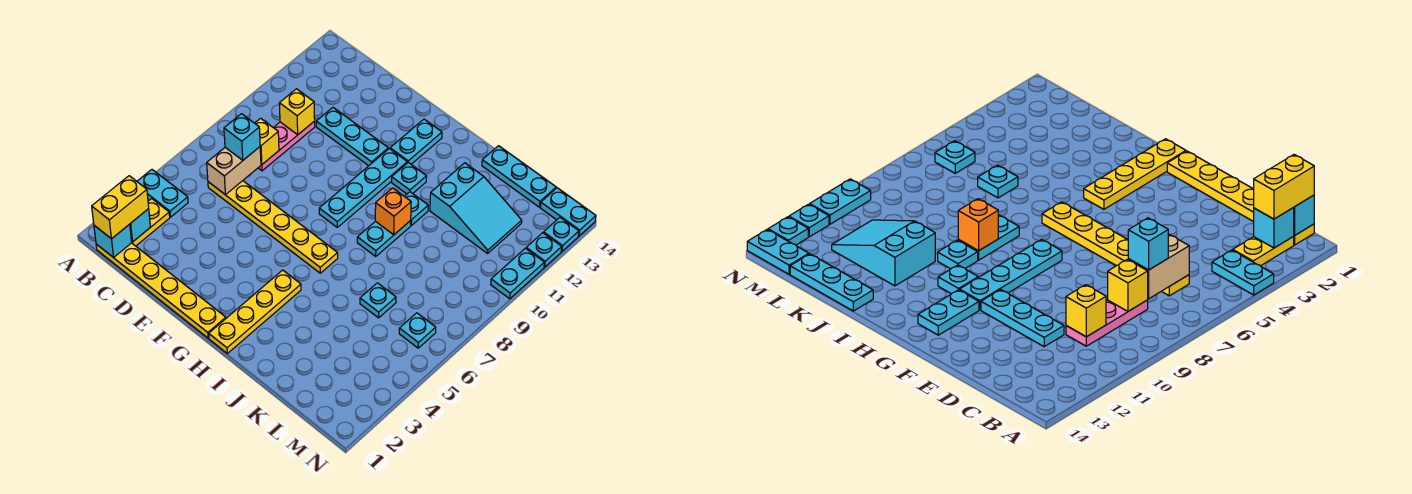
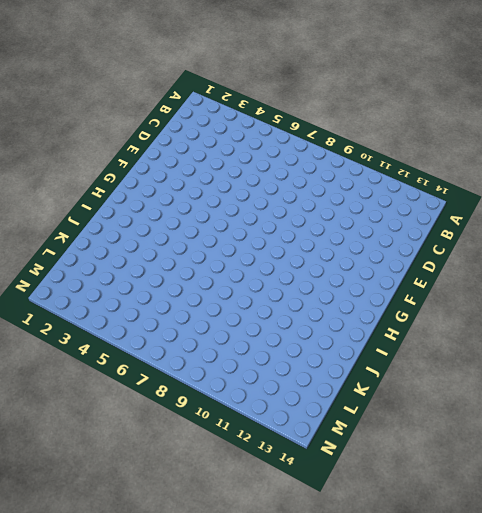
none -> cyan 1x2 plate [137,170,188,217]
none -> yellow 1x6 plate [96,243,226,338]
none -> yellow 1x2 plate [132,199,170,246]

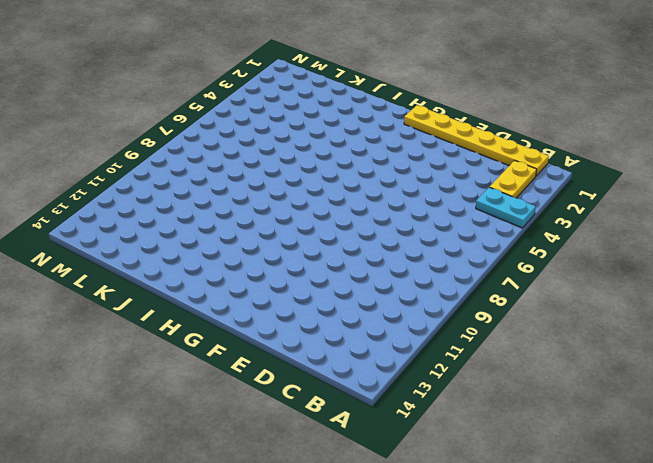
none -> yellow 1x6 plate [208,181,338,273]
none -> pink 1x3 plate [258,121,315,171]
none -> cyan 1x3 plate [316,108,388,166]

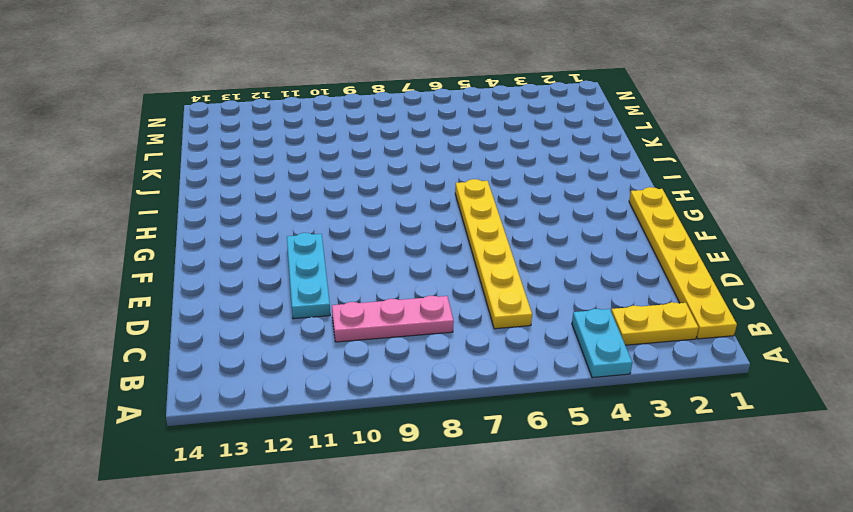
none -> cyan 1x4 plate [319,149,407,227]
none -> cyan 1x2 plate [390,119,442,164]
none -> yellow 1x4 plate [209,270,301,353]

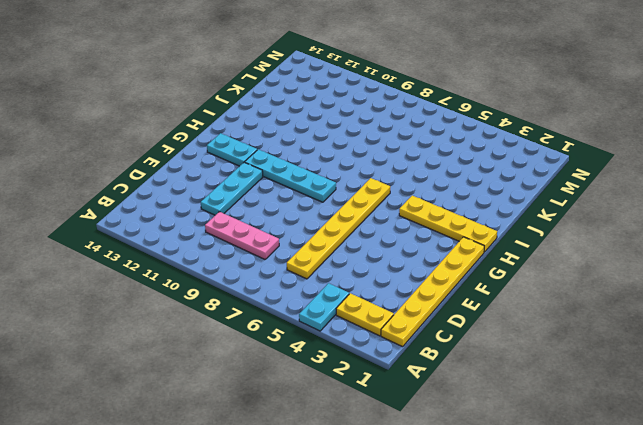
none -> cyan 1x1 plate [392,163,427,194]
none -> cyan 1x2 plate [357,221,411,256]
none -> cyan 1x1 plate [405,192,428,225]

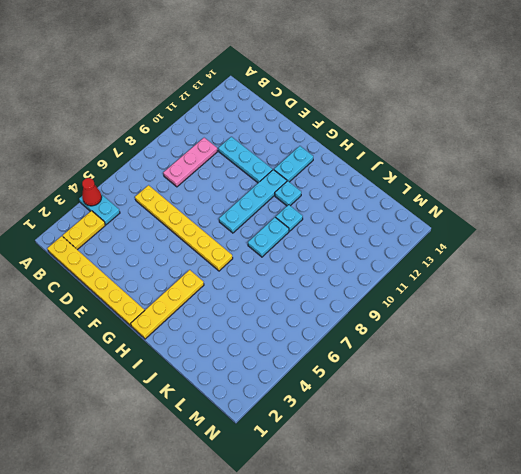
red 1x1 cone [82,178,102,206] -> none
none -> cyan 2x3 slope [430,163,522,253]
none -> cyan 1x3 plate [482,146,556,207]
none -> cyan 1x1 plate [360,283,396,318]

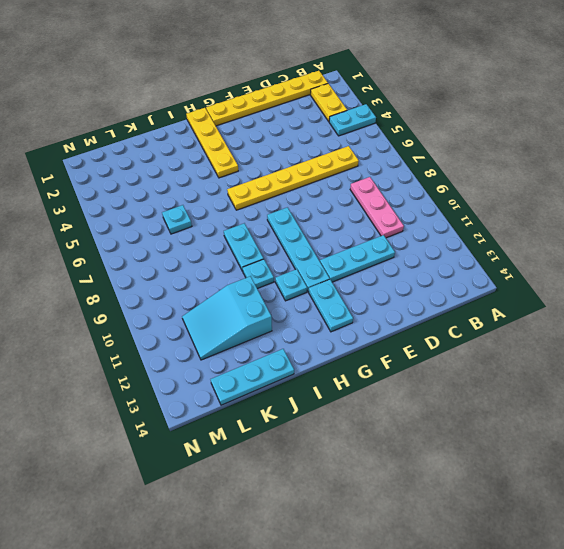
none -> cyan 1x1 plate [399,313,436,348]
none -> cyan 1x2 plate [540,188,596,236]
none -> cyan 1x2 plate [491,248,544,299]

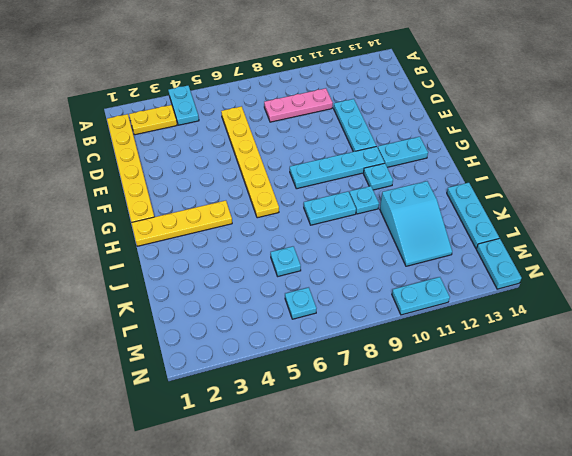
none -> cyan 1x1 plate [526,233,562,267]
none -> cyan 1x1 plate [544,218,579,251]
none -> cyan 1x1 brick [94,224,132,258]

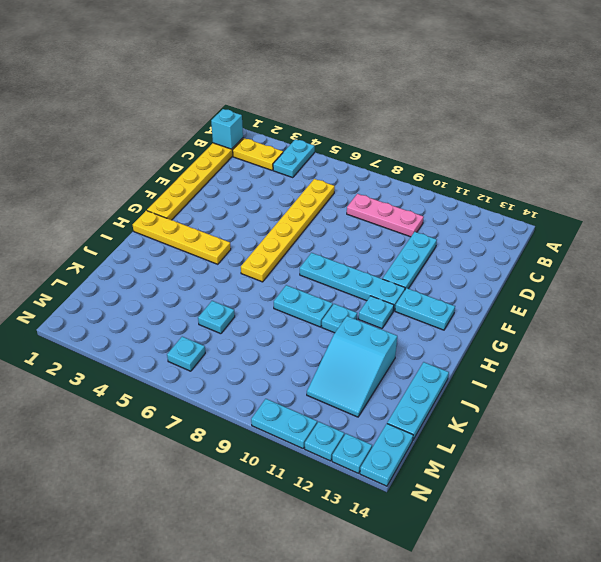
none -> cyan 1x1 brick [130,209,150,242]
none -> tan 1x2 brick [207,147,261,195]
none -> yellow 1x1 brick [255,118,279,164]

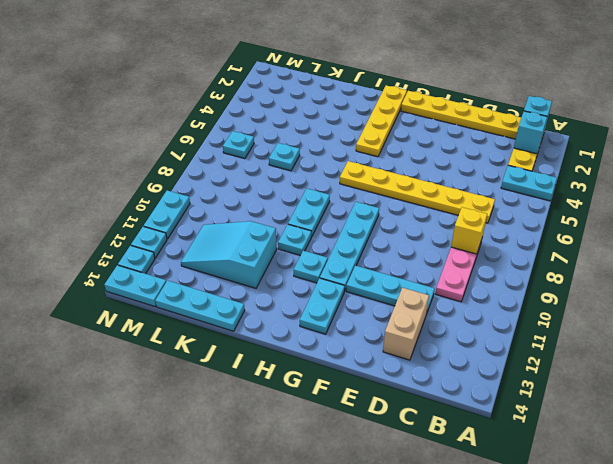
tan 1x2 brick [383,288,429,360] -> tan 1x2 brick moved to [207,147,261,195]
none -> yellow 1x1 brick [279,89,315,135]
none -> orange 1x1 brick [375,188,411,235]
none -> yellow 1x2 brick [92,176,149,239]

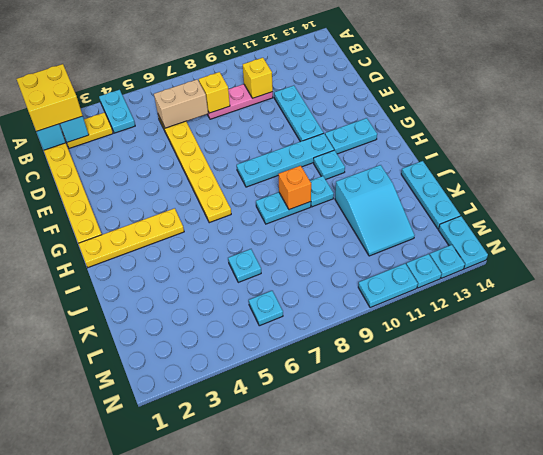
yellow 2x2 brick [17,64,83,132] -> yellow 1x2 brick [92,176,149,239]
none -> cyan 1x1 brick [224,114,260,160]

